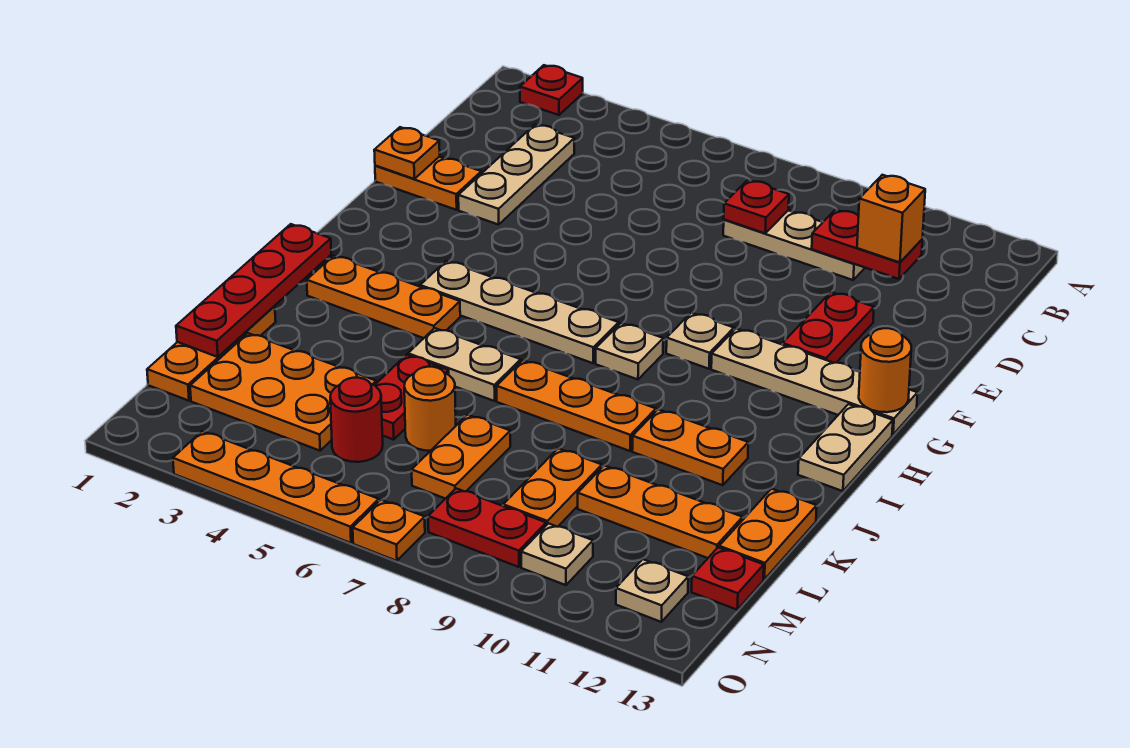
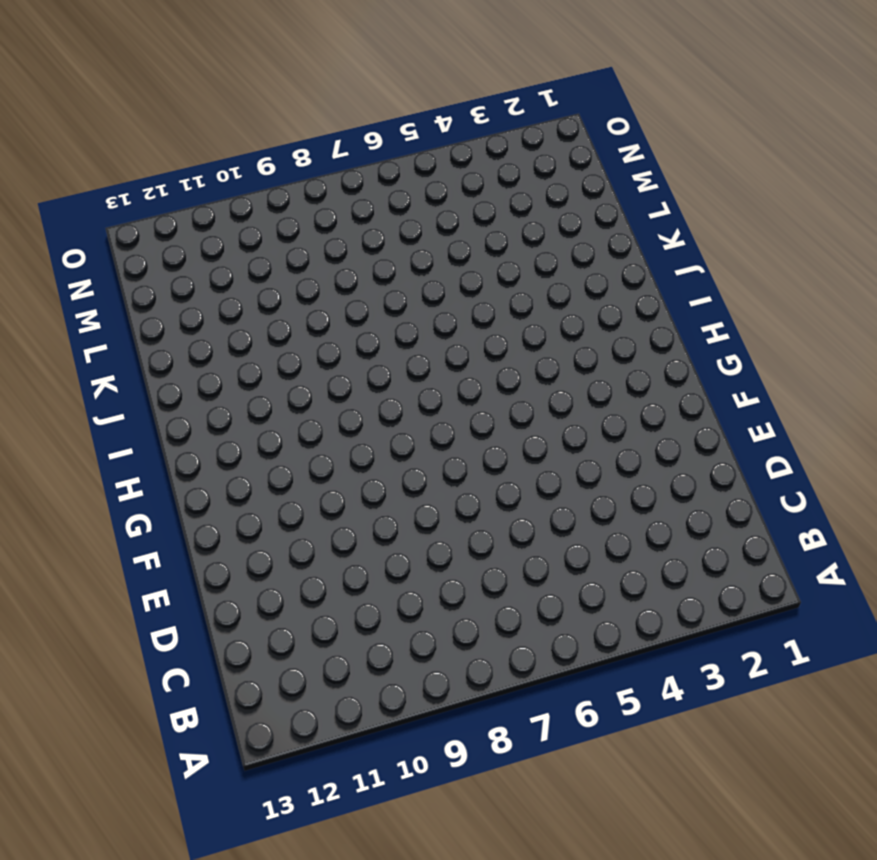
none -> red 1x1 plate [520,65,583,115]
none -> tan 1x3 plate [458,125,574,225]
none -> tan 1x3 plate [723,210,865,280]
none -> orange 1x2 plate [375,157,481,210]

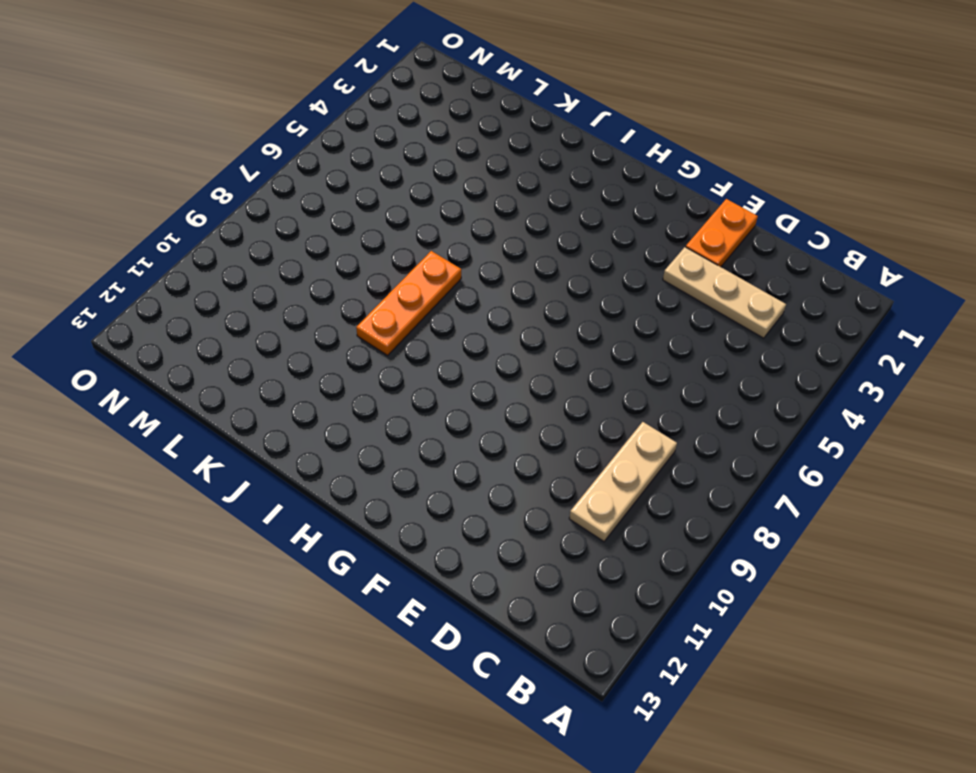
none -> red 1x1 plate [520,65,583,115]
none -> red 1x2 plate [783,292,874,363]
none -> tan 1x1 plate [666,313,734,369]
none -> tan 1x4 plate [711,329,917,435]

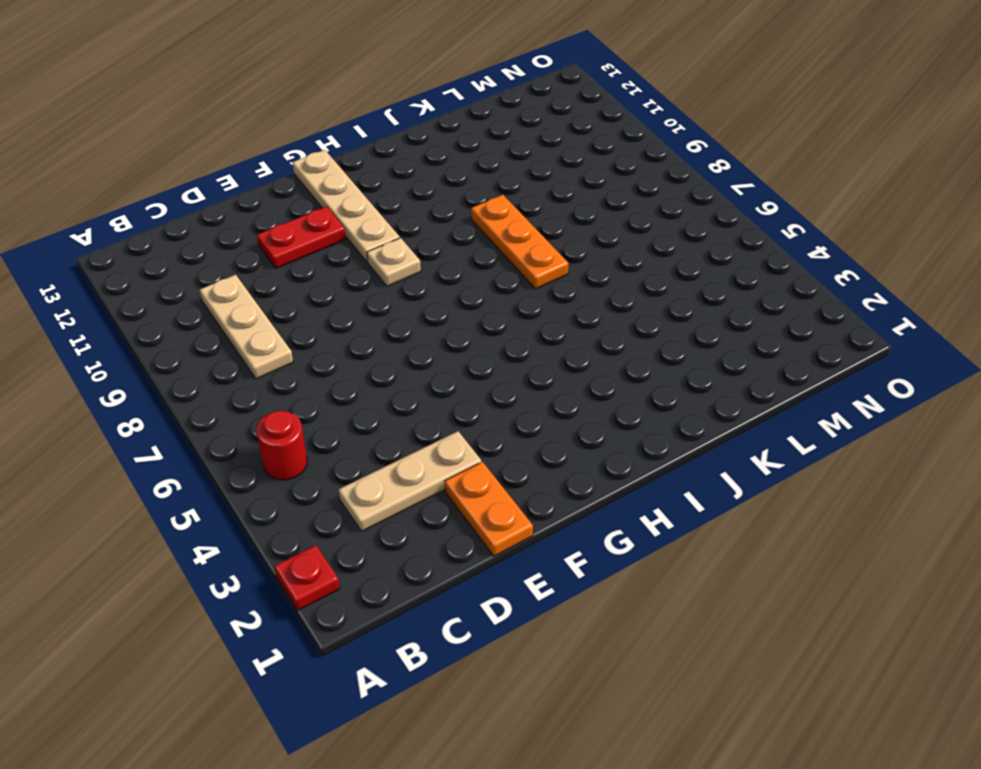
red 1x1 round brick [257,411,307,480] -> red 1x1 round brick moved to [330,378,383,462]
none -> tan 1x4 plate [420,261,619,363]
none -> tan 1x1 plate [596,323,663,379]
none -> tan 1x2 plate [798,404,893,491]
none -> orange 1x3 plate [307,256,460,338]

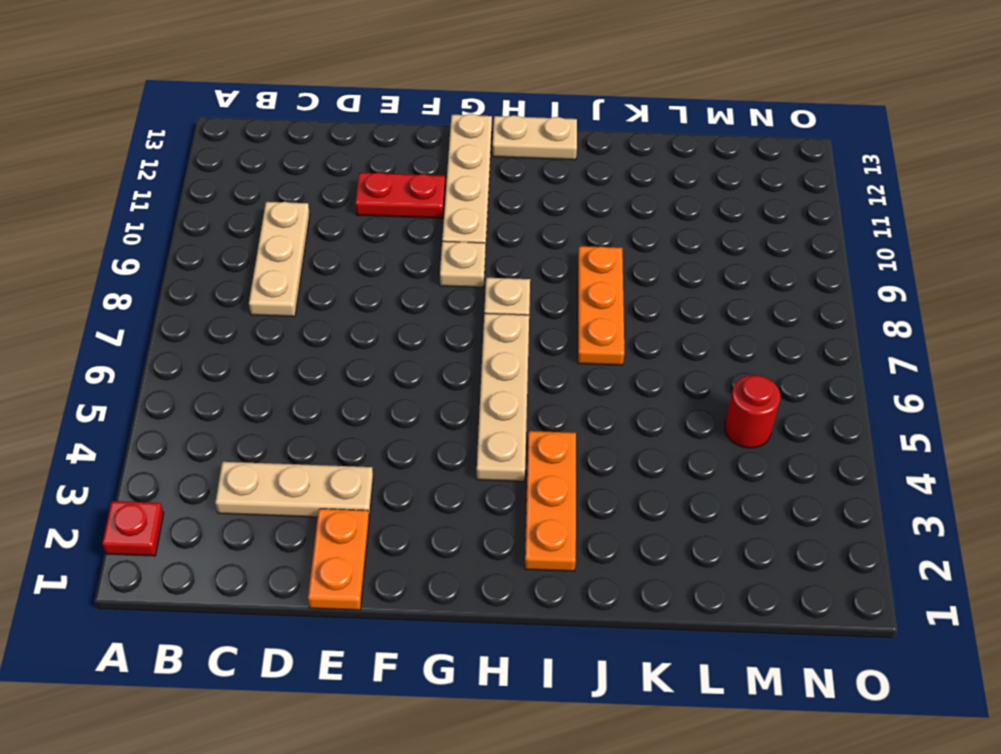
none -> tan 1x2 plate [408,328,521,401]
none -> orange 1x2 plate [632,409,748,485]
none -> orange 1x3 plate [147,306,276,401]
none -> red 1x2 plate [375,355,449,440]

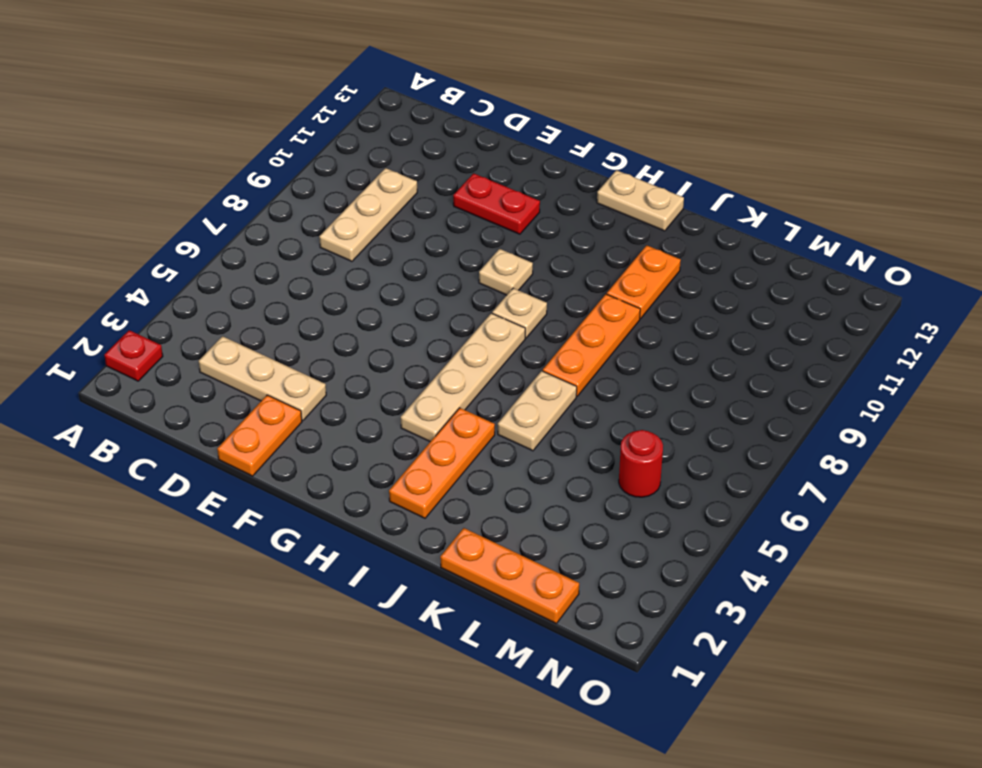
none -> tan 1x4 plate [711,329,917,435]
none -> red 1x2 plate [375,355,449,440]
none -> orange 1x2 plate [719,489,817,579]
none -> orange 2x3 plate [190,333,376,451]

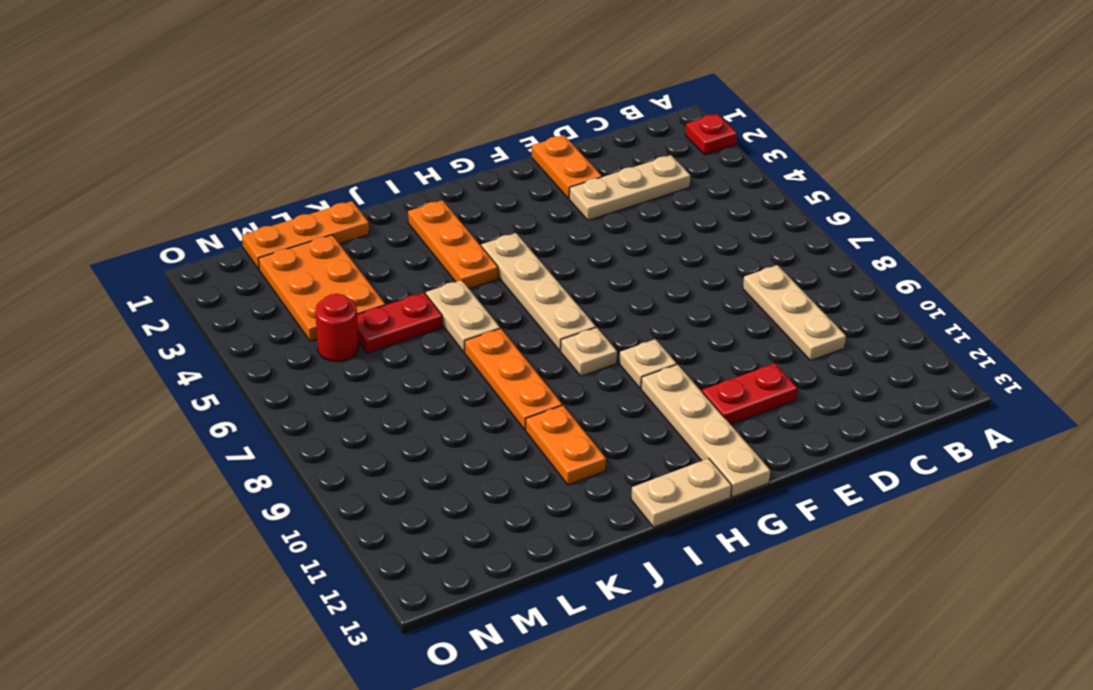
none -> orange 1x2 plate [719,489,817,579]
none -> orange 1x1 round brick [404,367,456,451]
none -> orange 1x2 plate [412,415,510,499]
none -> orange 1x2 plate [503,448,602,527]

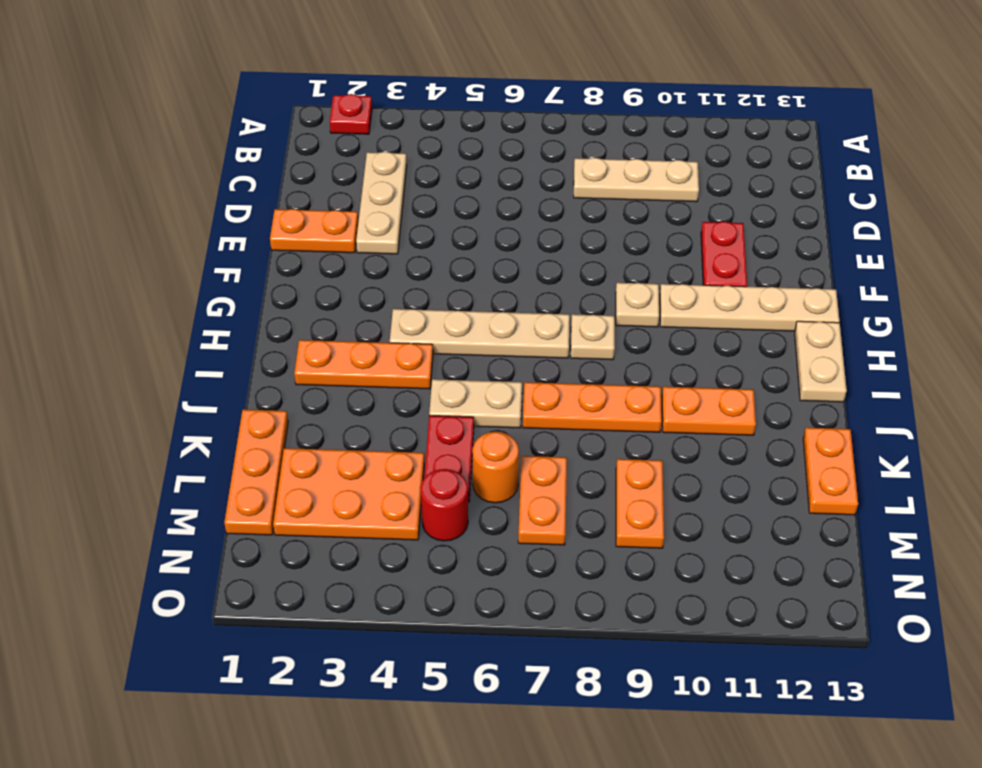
none -> orange 1x3 plate [578,465,743,558]
none -> red 1x1 plate [692,547,764,610]
none -> red 1x2 plate [428,488,546,567]
none -> tan 1x1 plate [521,524,593,585]

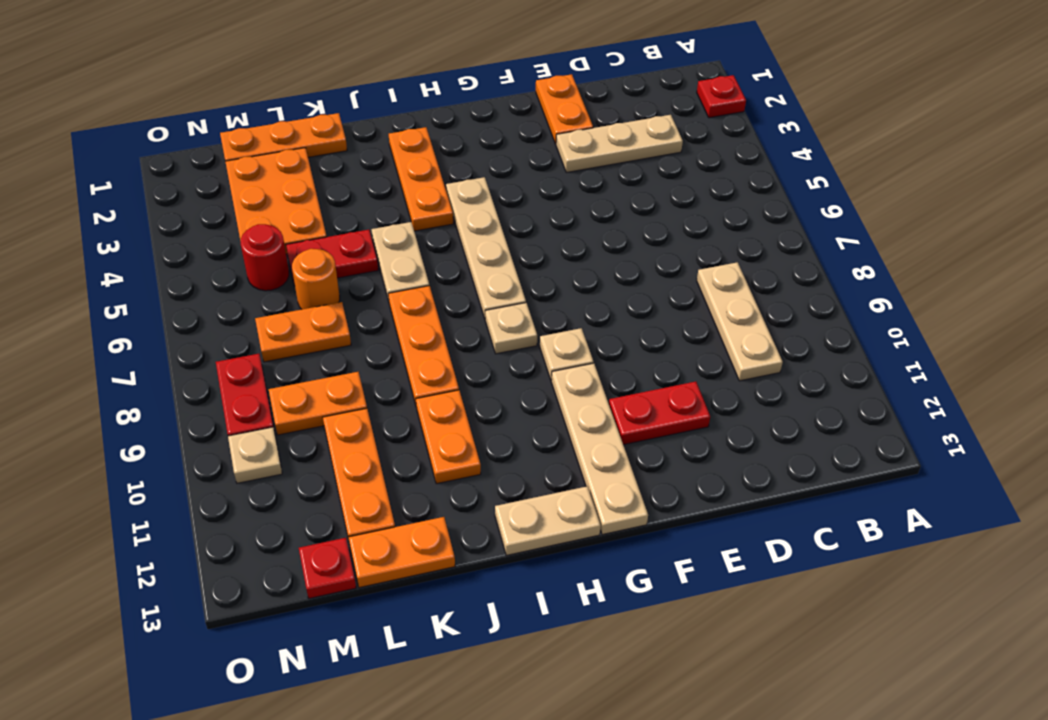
none -> tan 1x1 plate [616,559,688,622]
none -> orange 1x4 plate [173,431,379,543]
none -> orange 1x1 plate [353,500,425,561]
none -> red 1x1 plate [724,180,789,233]

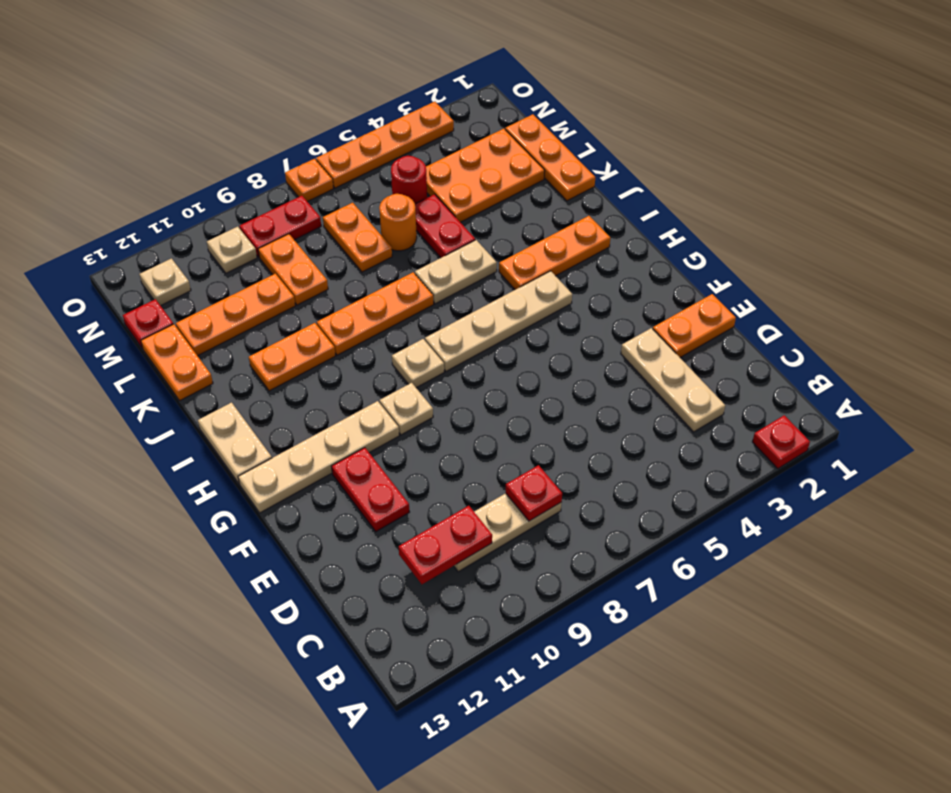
none -> orange 1x1 plate [374,127,440,179]
none -> orange 1x1 round brick [859,328,911,412]
none -> red 1x4 plate [176,224,331,357]
none -> orange 1x1 brick [857,175,925,262]

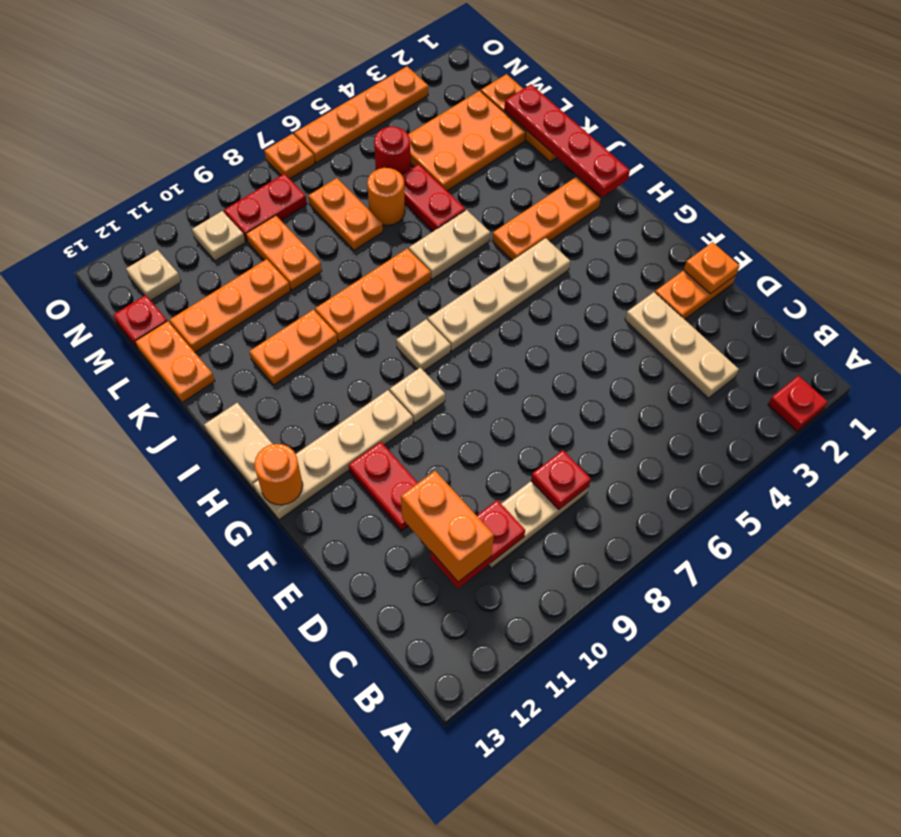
orange 1x2 brick [401,471,494,582] -> orange 1x1 brick [857,175,925,262]

